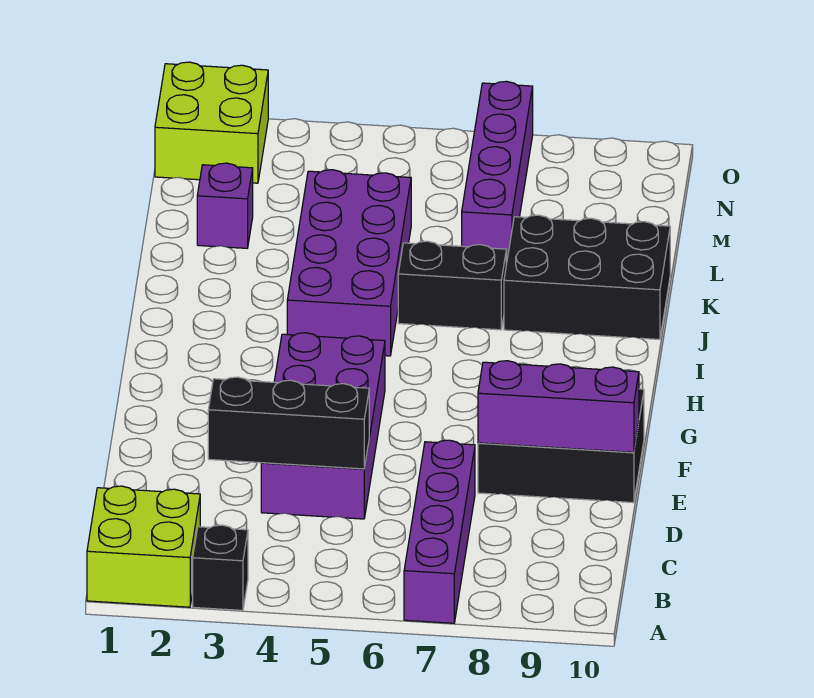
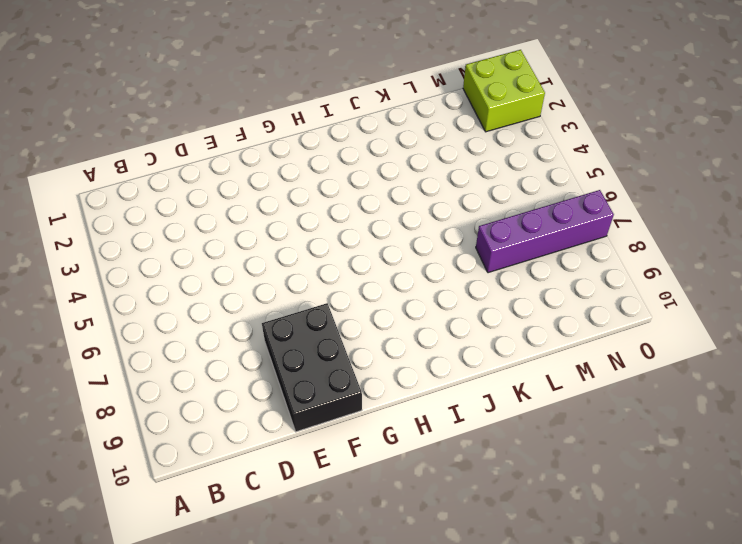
none -> lime 2x2 brick [87,486,200,607]
none -> black 1x1 brick [193,525,248,610]
none -> purple 1x4 brick [404,440,475,623]

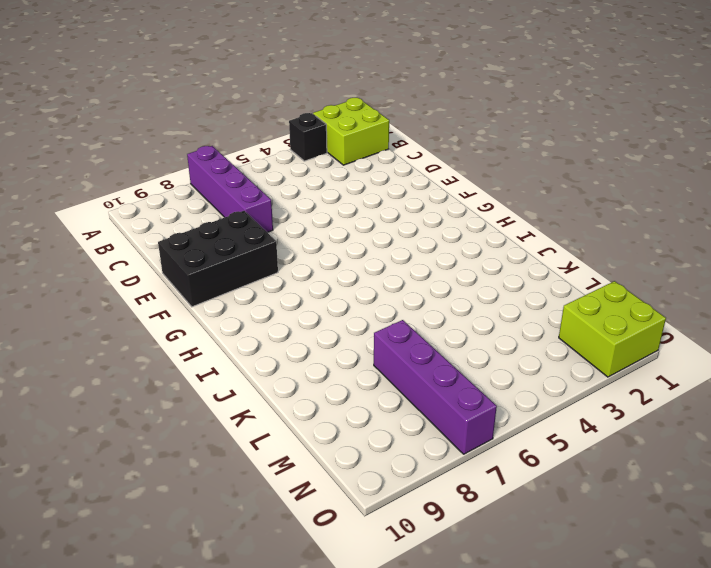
none -> purple 2x4 brick [261,333,385,519]
none -> purple 2x4 brick [287,170,411,356]
none -> black 1x2 brick [398,241,506,330]

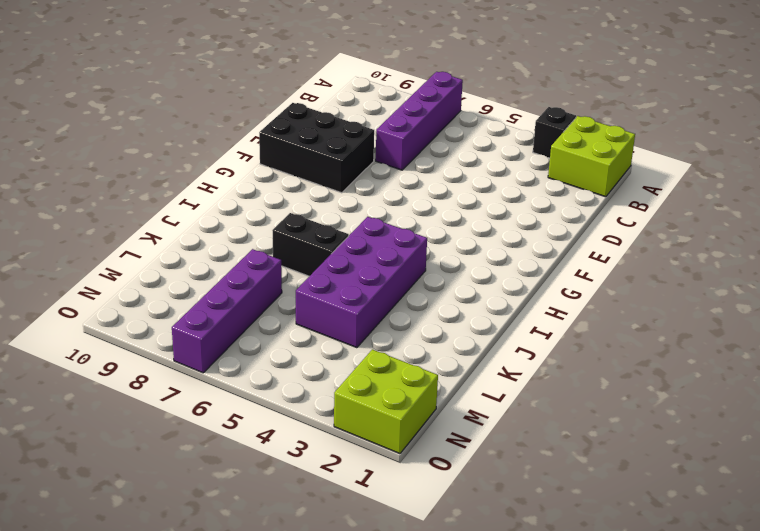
none -> purple 2x4 brick [261,333,385,519]
none -> black 2x3 brick [504,215,670,339]
none -> purple 1x1 brick [197,163,253,248]

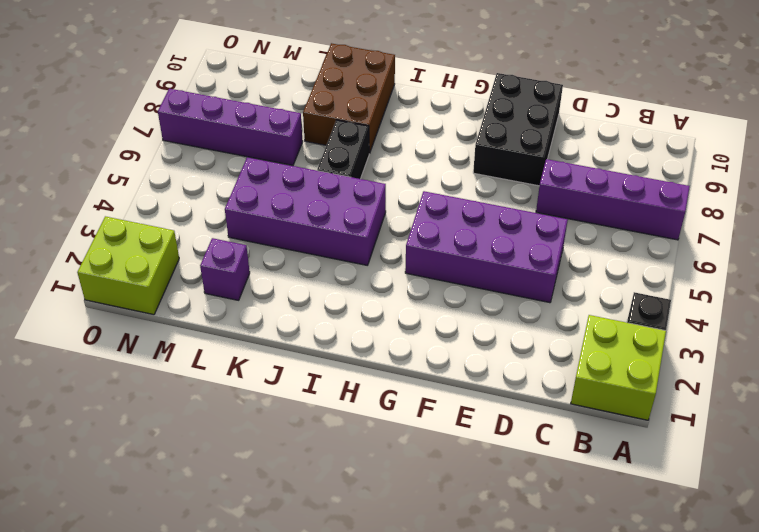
brown 2x3 brick [303,43,395,153] -> black 2x3 brick [504,215,670,339]
none -> black 1x3 brick [208,377,369,469]
none -> purple 1x3 brick [478,361,639,452]

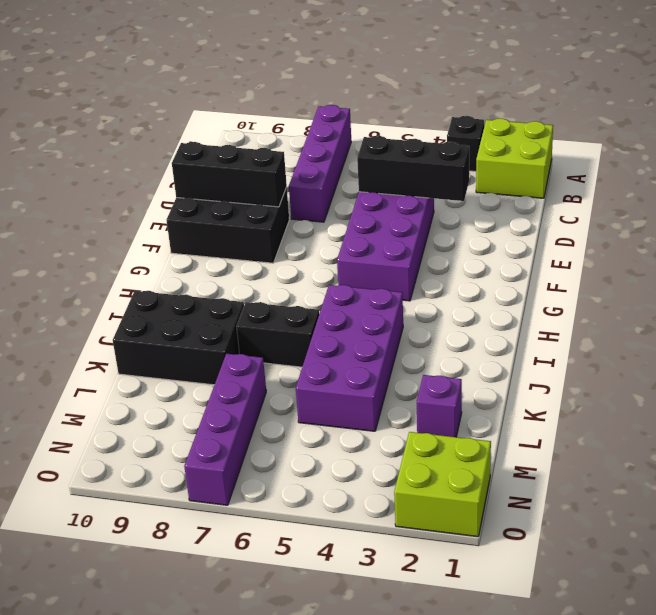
black 1x3 brick [172,142,287,207] -> purple 1x3 brick [478,361,639,452]

